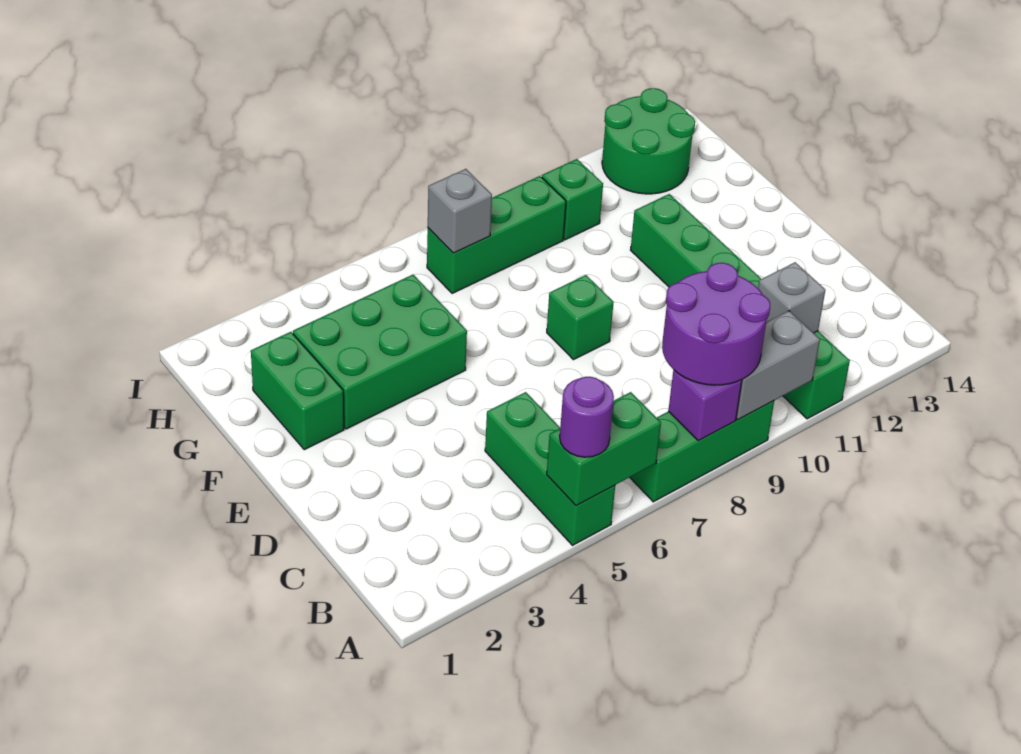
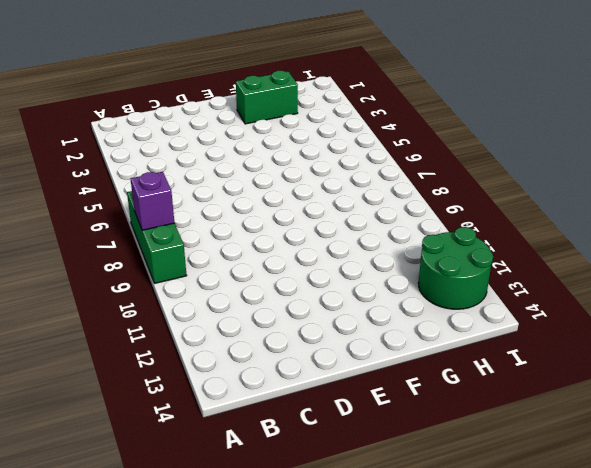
none -> green 1x3 brick [485,392,615,545]
none -> green 1x6 brick [631,194,850,419]
none -> green 1x1 brick [547,275,614,360]

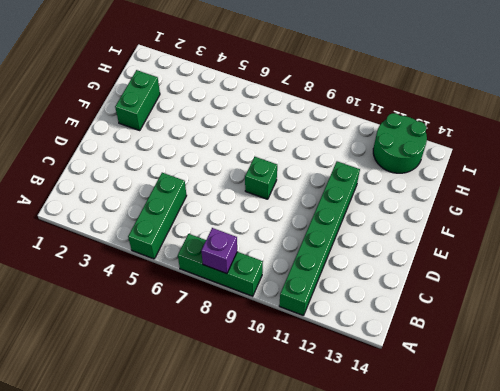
none -> green 2x3 brick [293,275,467,429]
none -> green 1x3 brick [427,176,566,293]
none -> green 1x1 brick [542,159,603,240]

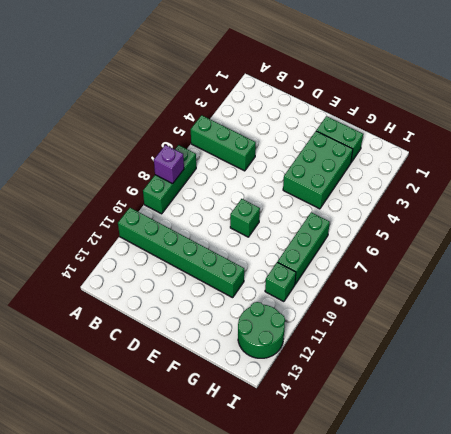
none -> green 1x2 brick [547,392,661,506]
none -> grey 1x2 brick [736,311,820,420]
none -> grey 1x1 brick [758,262,825,333]

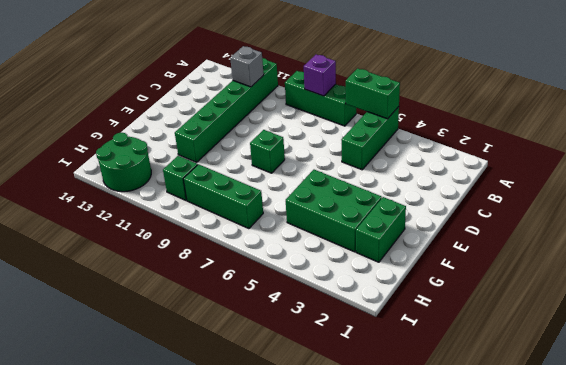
none -> grey 1x2 brick [736,311,820,420]
none -> grey 1x1 brick [428,169,492,253]
none -> purple 1x1 round brick [560,377,614,457]

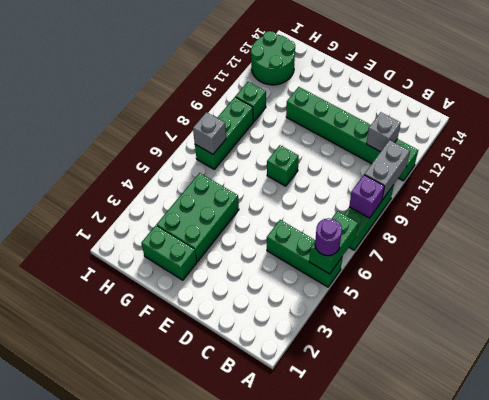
none -> purple 2x2 round brick [662,263,770,385]

